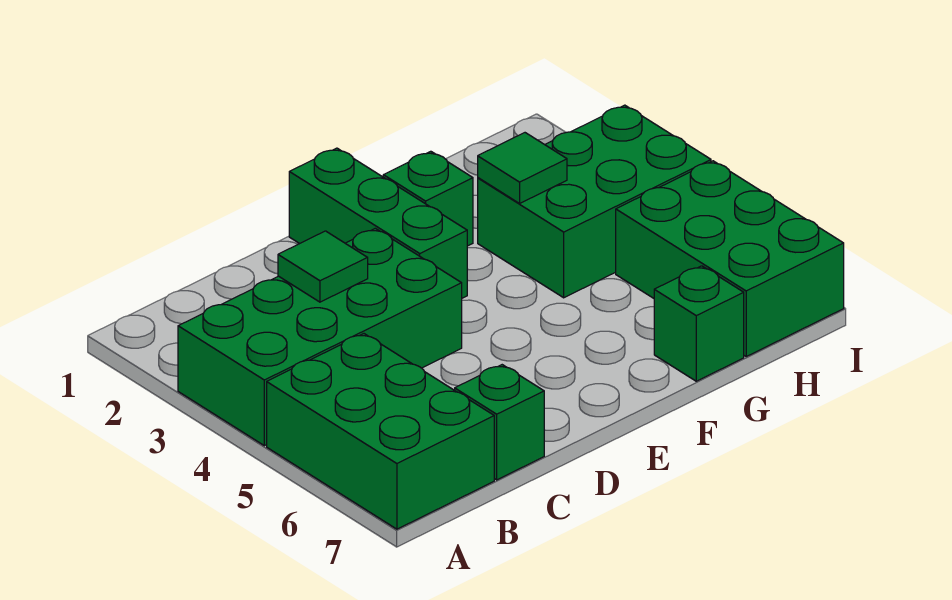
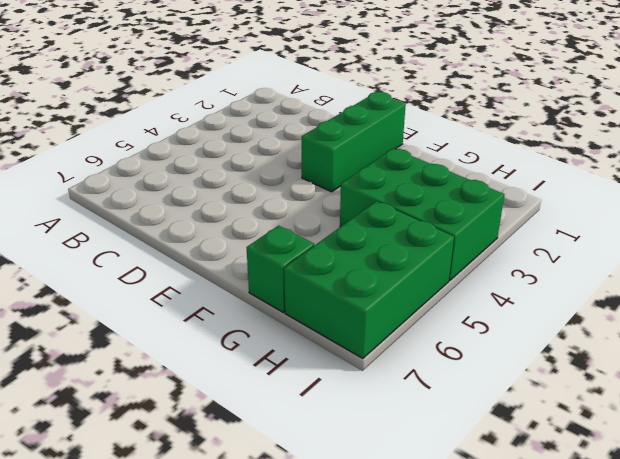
none -> green 2x4 brick [178,228,462,446]
none -> green 2x3 brick [267,334,494,529]

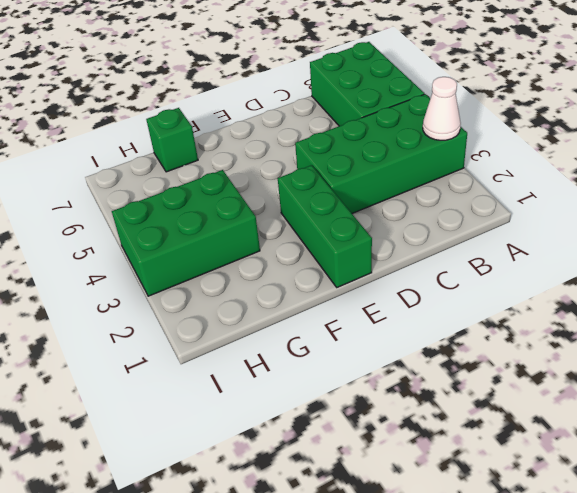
white 1x1 cone [423,77,461,140] -> none
none -> green 1x1 brick [455,365,544,480]
none -> green 1x1 brick [383,151,473,246]

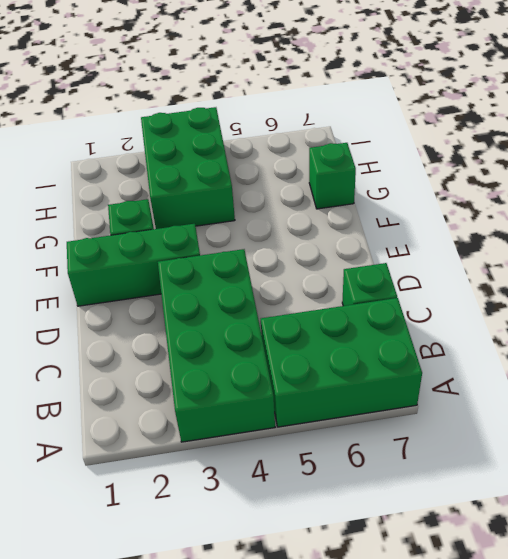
none -> green 2x3 brick [616,161,844,356]
none -> green 1x1 tile [278,231,368,302]

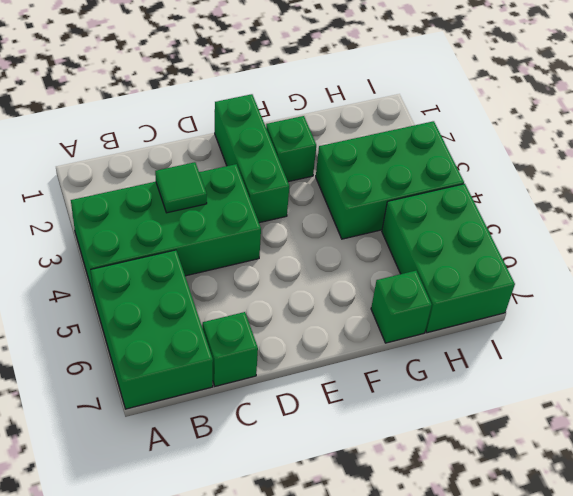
none -> green 1x1 tile [478,133,567,203]

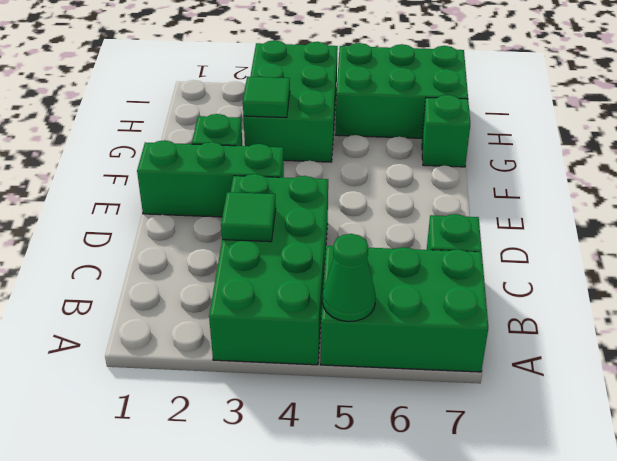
green 1x1 cone [322,234,376,322] -> none

